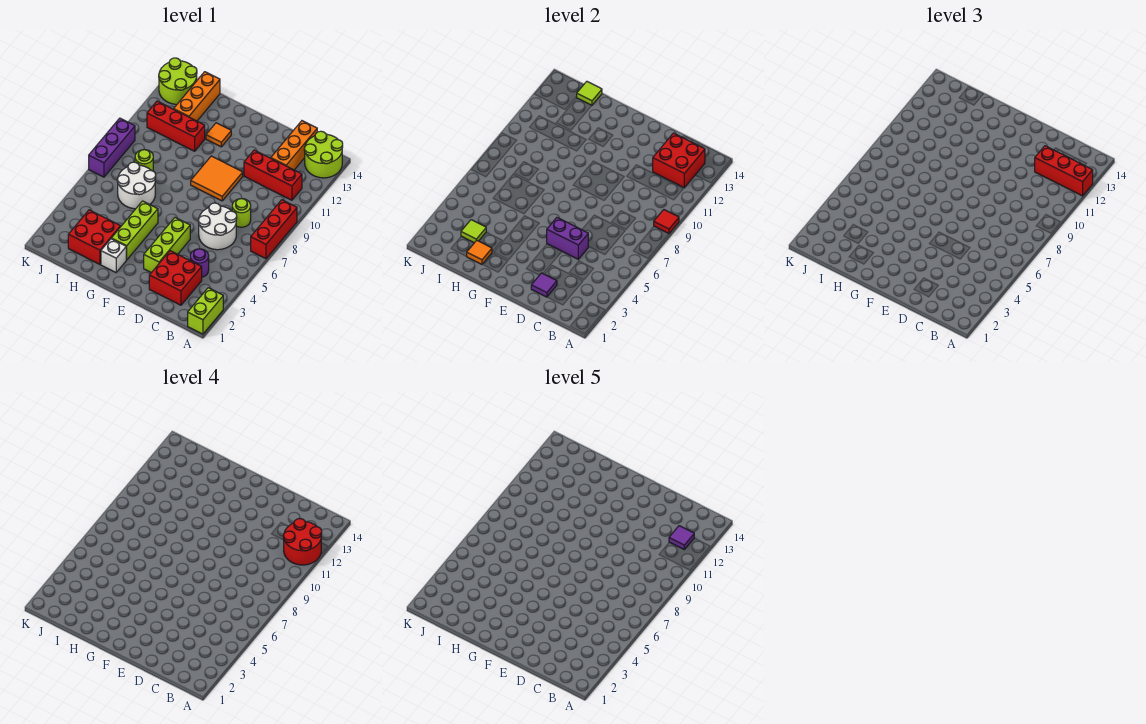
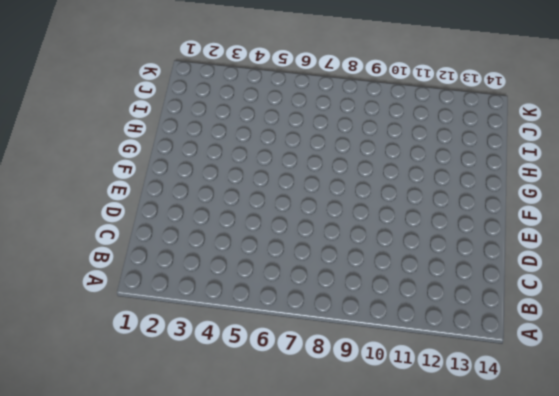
none -> lime 1x2 brick [188,288,223,334]
none -> red 1x3 brick [251,200,297,259]
none -> lime 2x2 round brick [304,131,343,178]
none -> red 1x3 brick [244,150,302,200]

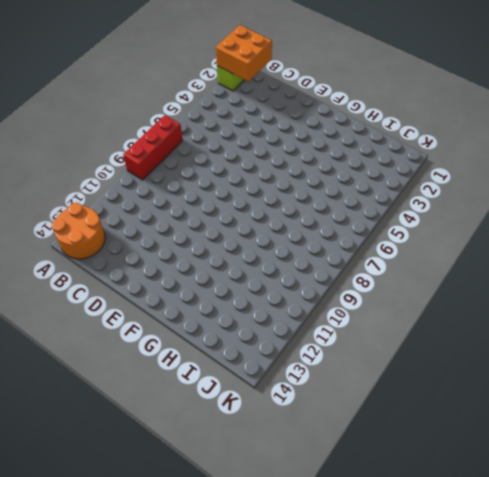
orange 2x2 brick [216,25,272,82] -> none
orange 2x2 round brick [52,203,105,259] -> lime 2x2 round brick [304,131,343,178]
none -> red 1x3 brick [244,150,302,200]
none -> red 2x2 brick [149,251,202,305]
none -> purple 1x1 round brick [190,249,209,277]
none -> white 2x2 round brick [198,203,237,250]

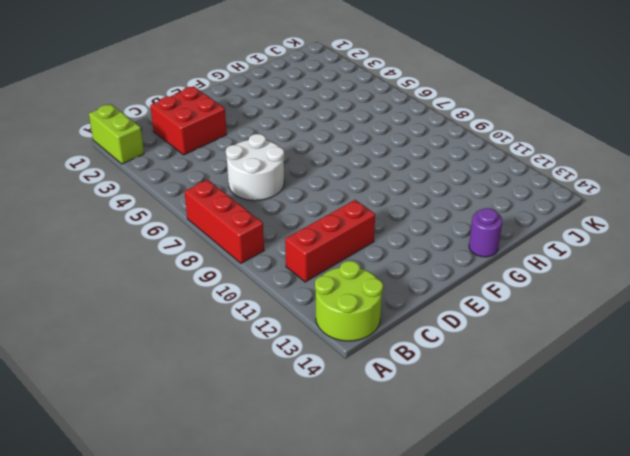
purple 1x1 round brick [469,208,502,257] -> purple 1x1 round brick moved to [190,249,209,277]
none -> lime 1x1 round brick [232,199,251,227]
none -> orange 1x3 brick [271,121,317,170]
none -> lime 1x3 brick [144,218,190,273]
none -> orange 2x2 tile [191,156,243,201]

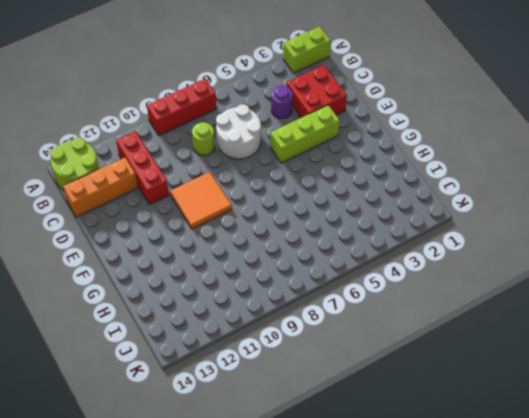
none -> white 1x1 brick [101,239,126,272]
none -> lime 1x3 brick [111,201,158,260]
none -> orange 1x1 tile [206,123,231,147]
none -> red 2x2 brick [68,210,121,264]

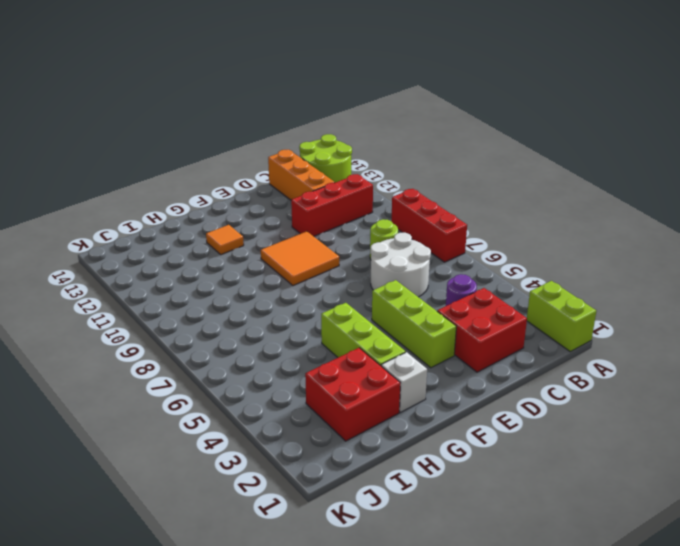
none -> white 2x2 round brick [117,162,156,209]
none -> red 1x3 brick [147,101,205,151]
none -> lime 1x1 round brick [135,150,153,171]
none -> orange 1x3 brick [174,72,220,121]

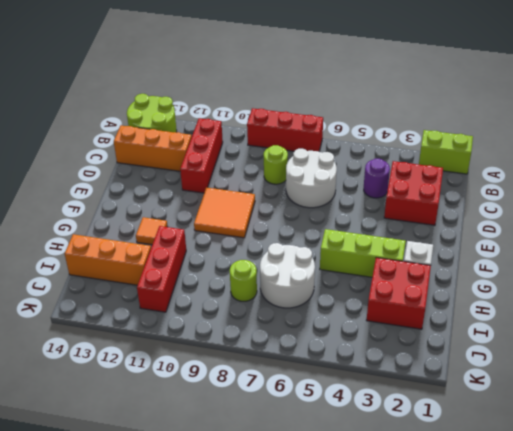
none -> lime 1x3 brick [144,218,190,273]
none -> lime 2x2 round brick [159,58,197,104]
none -> purple 1x3 brick [89,118,135,177]
none -> red 1x1 tile [654,210,679,233]

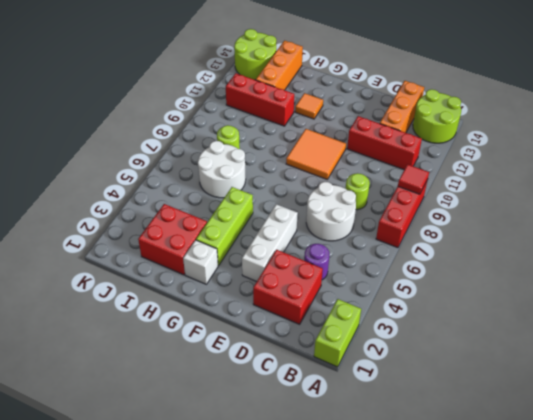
white 1x3 brick [242,204,298,282] -> lime 1x3 brick [144,218,190,273]
none -> purple 1x3 brick [89,118,135,177]
none -> red 2x2 brick [653,133,705,188]
none -> purple 1x1 tile [531,273,557,297]
none -> purple 1x2 brick [547,218,588,259]

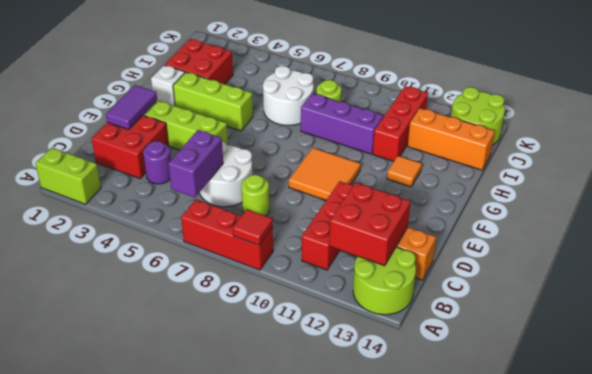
purple 1x2 brick [168,130,223,197] -> purple 1x2 brick moved to [547,218,588,259]
purple 1x2 tile [106,85,157,130] -> purple 1x1 tile [531,273,557,297]
purple 1x3 brick [301,93,383,154] -> purple 1x3 brick moved to [89,118,135,177]
none -> orange 1x1 tile [466,240,492,264]
none -> lime 1x1 tile [461,220,486,243]
none -> lime 1x1 tile [577,81,602,105]
none -> red 1x3 brick [1035,146,1093,196]

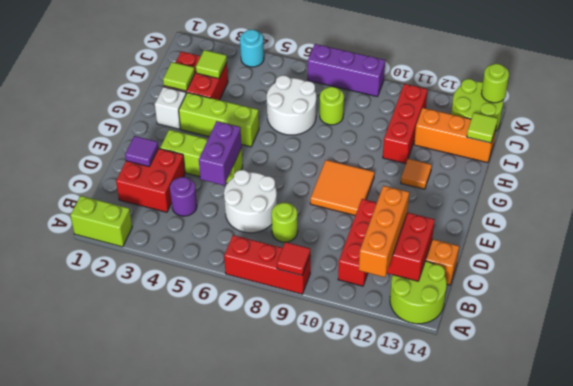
orange 1x3 brick [359,186,409,277] -> red 1x3 brick [1035,146,1093,196]
lime 1x1 tile [163,62,195,91] -> orange 1x1 tile [466,240,492,264]
cyan 1x1 round brick [240,30,264,67] -> none
lime 1x1 round brick [481,64,509,103] -> none
none -> red 2x2 round brick [283,519,322,565]
none -> purple 1x1 tile [669,526,694,549]

